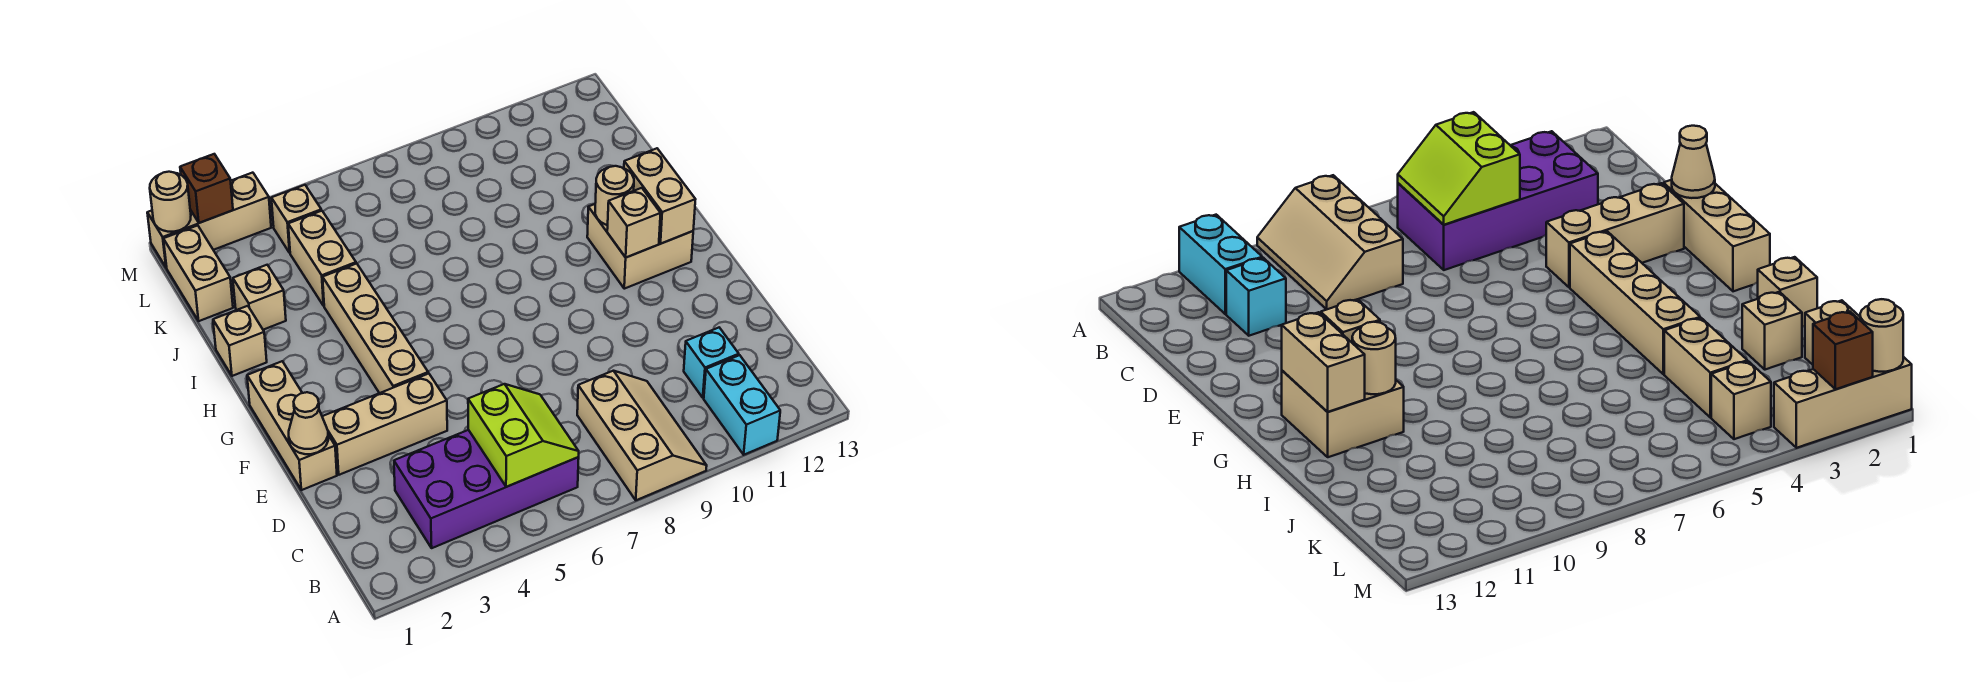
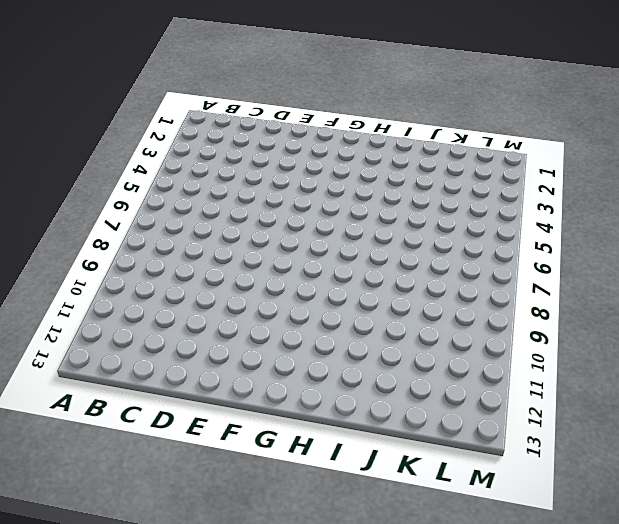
none -> tan 2x3 slope [577,371,707,500]
none -> cyan 1x2 brick [704,355,780,455]
none -> purple 2x4 brick [394,430,579,548]

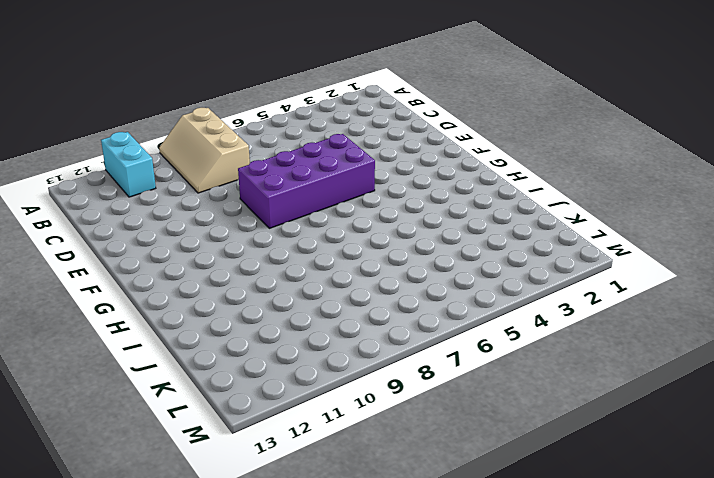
purple 2x4 brick [238,134,375,228] -> purple 2x4 brick moved to [394,430,579,548]
none -> cyan 1x1 brick [684,328,739,398]
none -> tan 1x3 brick [247,361,337,490]
none -> tan 1x3 brick [322,373,447,475]

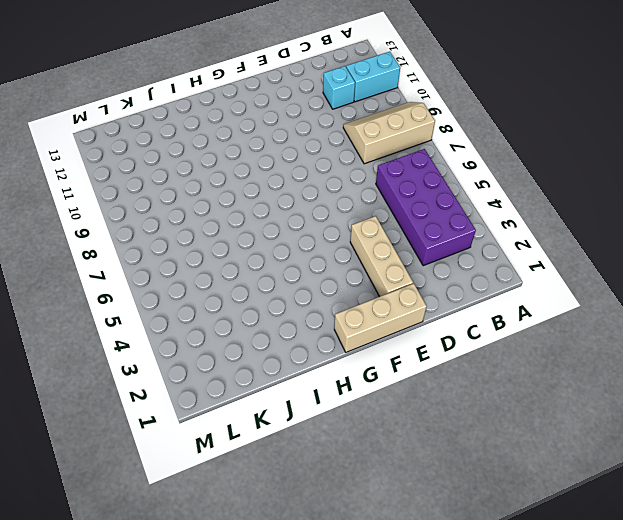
none -> tan 1x4 brick [323,264,428,393]
none -> tan 2x2 brick [587,204,693,289]
none -> tan 1x1 brick [213,306,267,376]

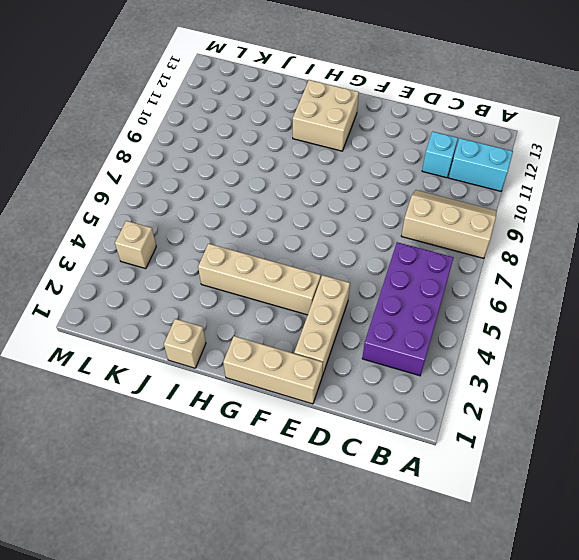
none -> tan 1x1 brick [233,265,286,330]
none -> tan 1x2 brick [288,211,356,306]
none -> tan 1x2 brick [164,225,233,321]

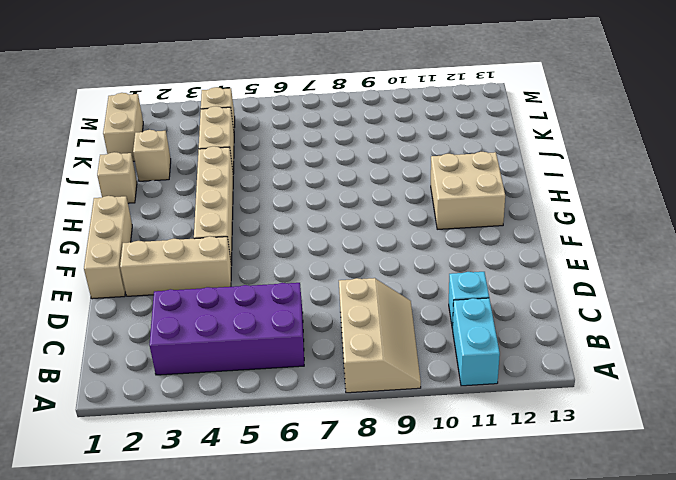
none -> tan 1x3 brick [147,173,271,268]
none -> lime 2x2 slope [468,384,579,487]
none -> tan 1x1 cone [289,392,328,454]

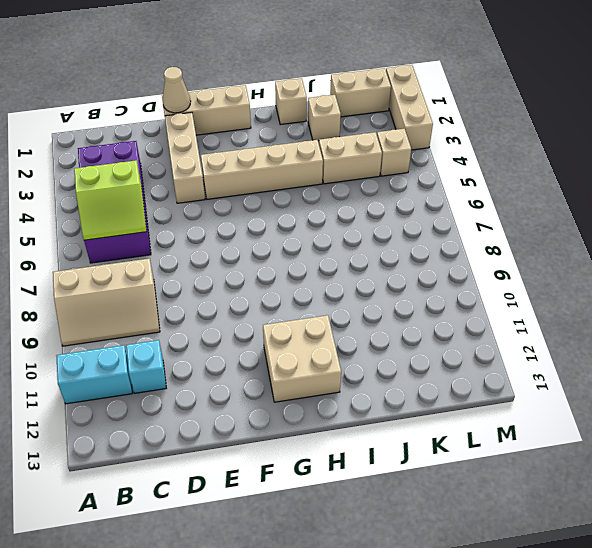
none -> tan 1x1 brick [607,188,661,257]
none -> tan 1x2 brick [624,148,696,244]
none -> tan 1x1 round brick [595,166,634,225]

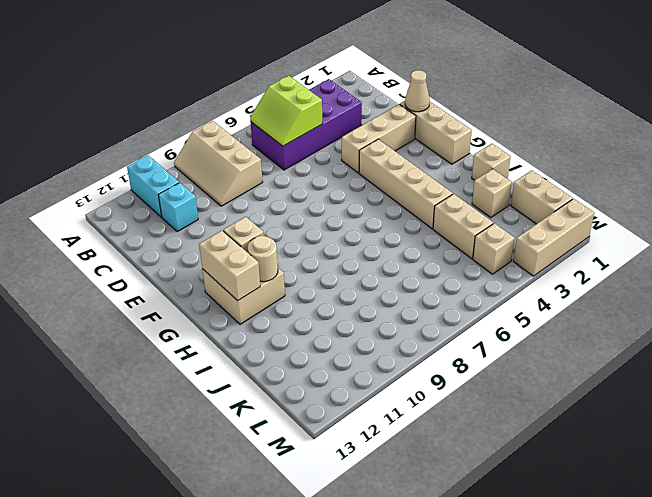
none -> tan 1x1 round brick [150,172,191,232]
none -> brown 1x1 brick [180,154,233,223]

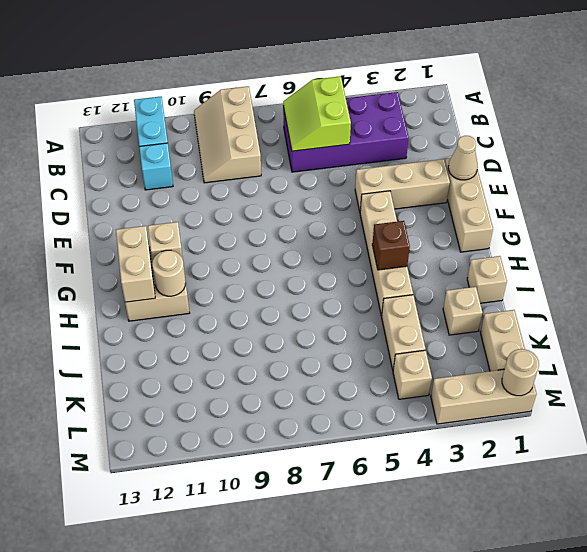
brown 1x1 brick [372,221,410,270] -> brown 1x1 brick moved to [180,154,233,223]

